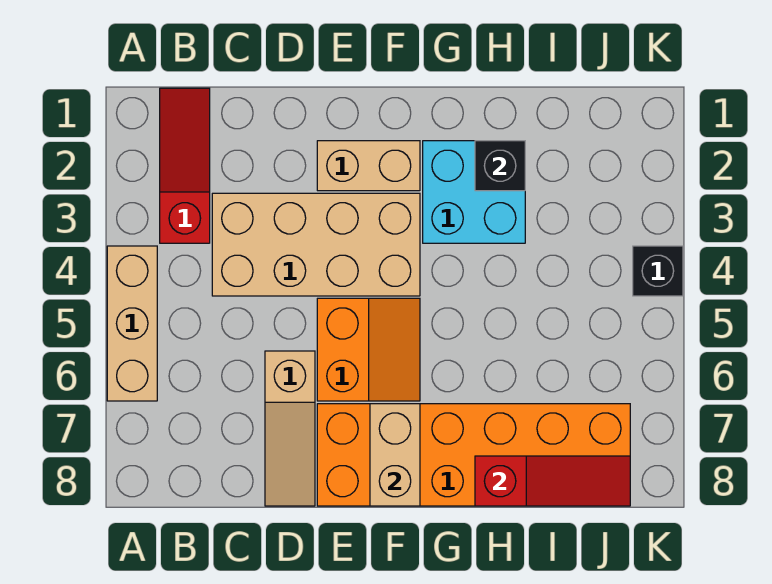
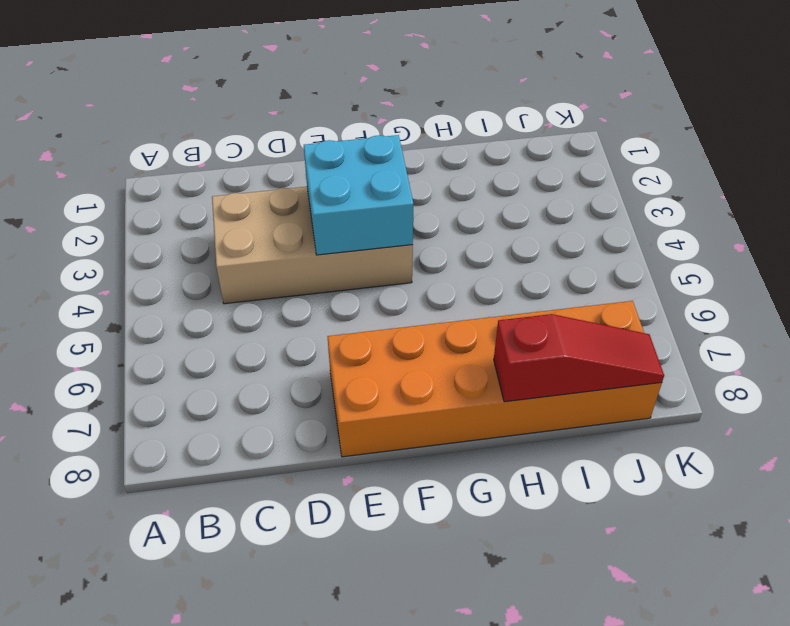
cyan 2x2 brick [304,135,414,255] -> cyan 2x2 brick moved to [423,141,525,243]
none -> tan 1x3 brick [107,246,157,401]
none -> red 1x3 slope [160,88,210,243]
none -> tan 1x3 slope [265,351,315,506]

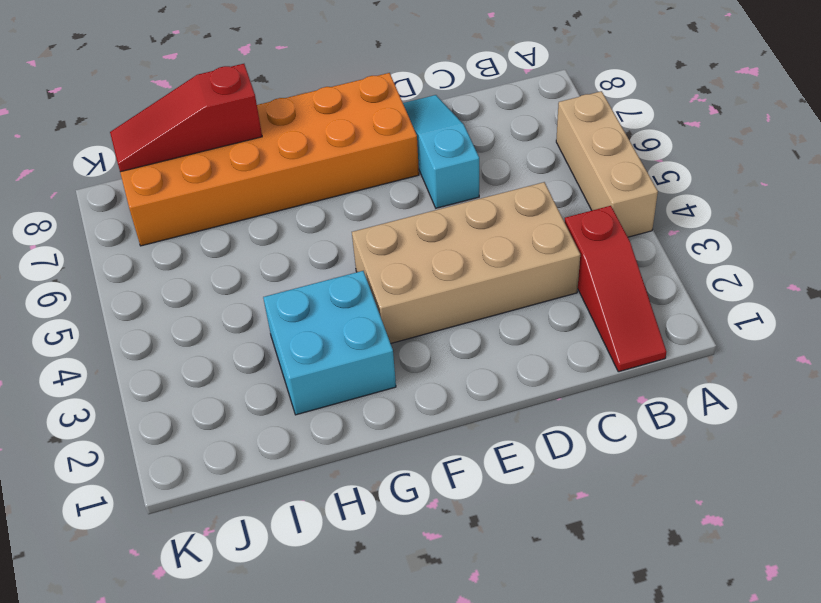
cyan 1x3 slope [403,95,479,208] -> tan 1x3 slope [265,351,315,506]
none -> tan 1x2 brick [317,141,420,191]
none -> orange 2x2 slope [317,298,420,401]
none -> black 1x1 brick [633,246,683,296]

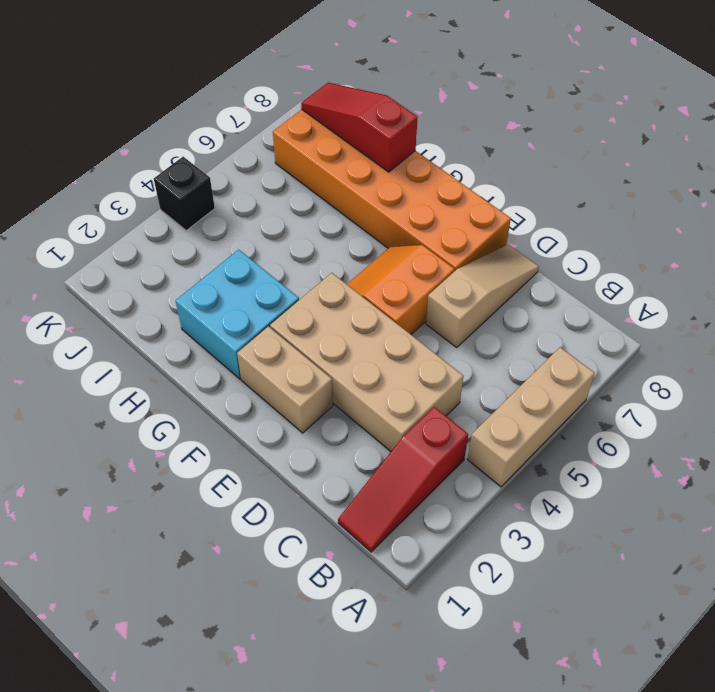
none -> tan 1x2 brick [370,404,420,506]
none -> black 1x1 brick [475,141,525,191]

